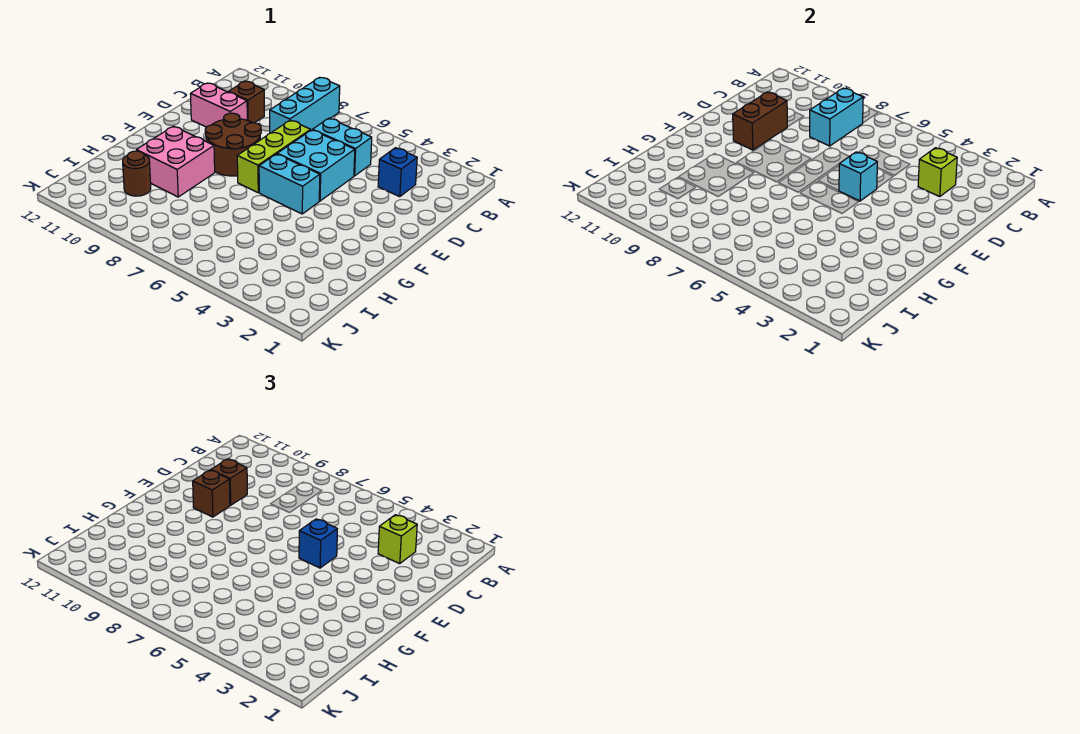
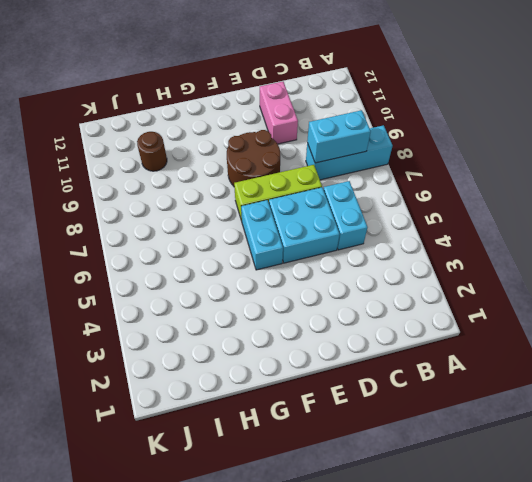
none -> blue 1x1 brick [378,148,417,197]
none -> brown 1x1 brick [228,81,264,123]
none -> pink 2x2 brick [136,126,215,197]

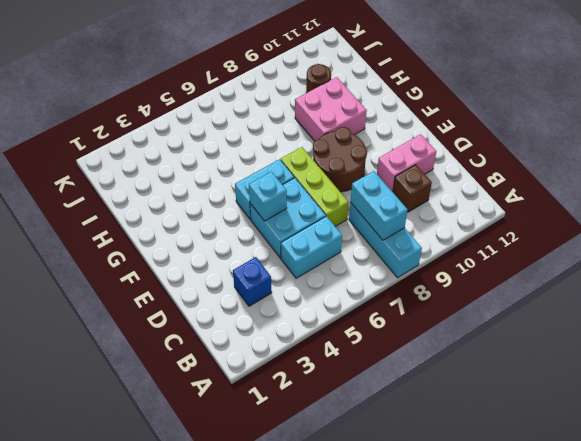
none -> lime 1x1 brick [918,148,957,197]
none -> brown 1x2 brick [733,92,787,150]
none -> lime 1x1 brick [378,515,417,564]

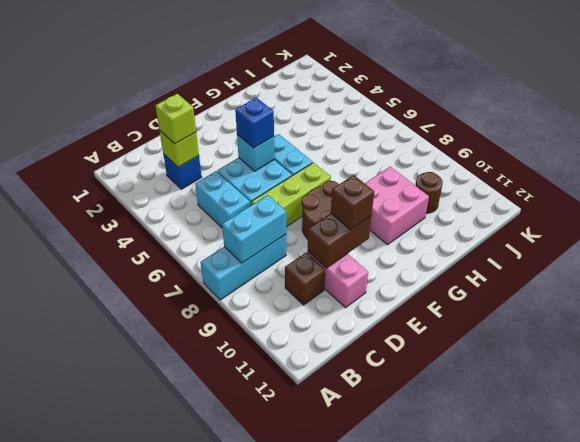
none -> brown 1x1 brick [211,459,247,505]

